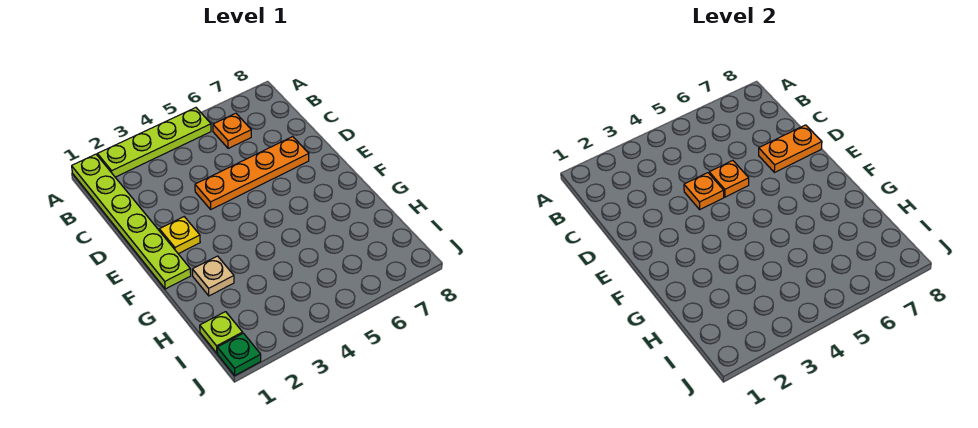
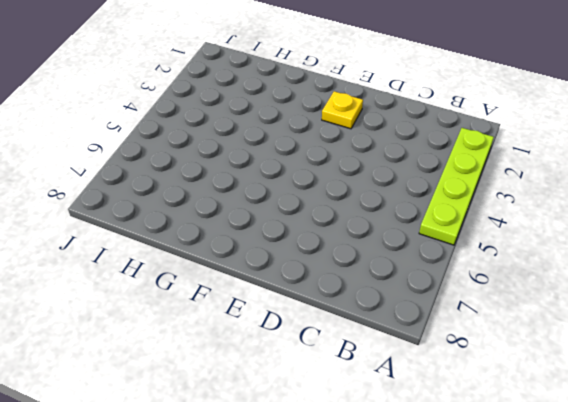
none -> lime 1x6 plate [72,154,191,289]
none -> orange 1x1 plate [213,113,251,148]

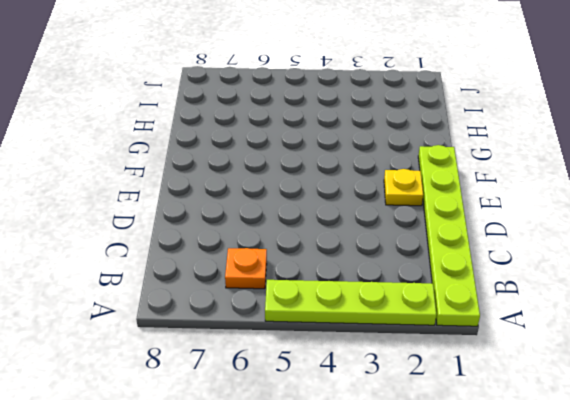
none -> orange 1x4 plate [195,137,309,209]
none -> tan 1x1 plate [192,256,234,296]

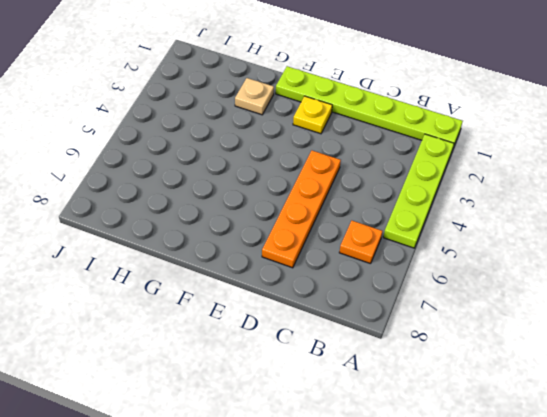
none -> lime 1x1 plate [200,312,243,353]
none -> green 1x1 plate [217,333,261,375]

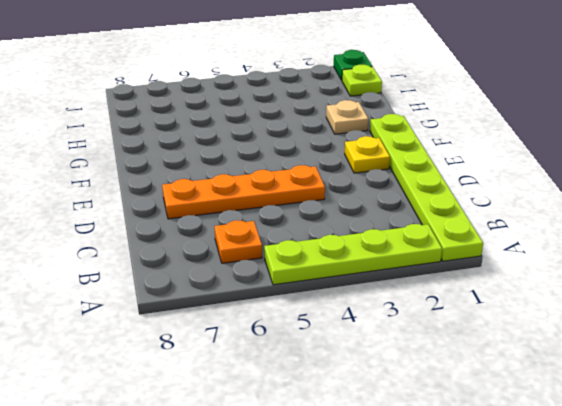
none -> orange 1x1 plate [684,173,724,209]
none -> orange 1x1 plate [709,161,749,197]

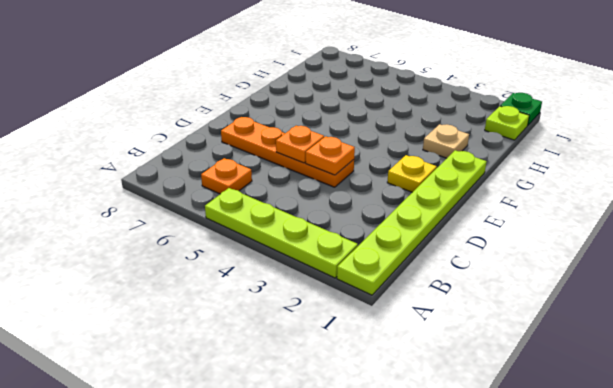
none -> orange 1x2 plate [759,125,822,173]

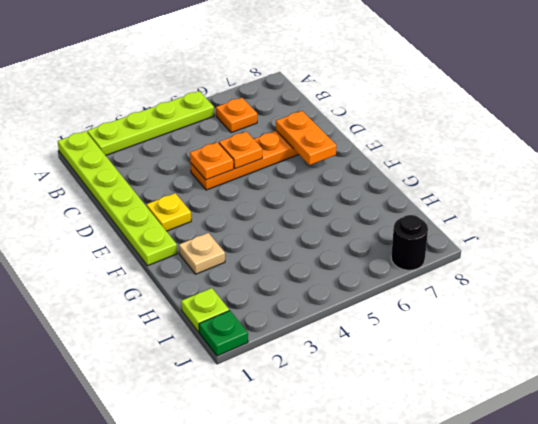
orange 1x2 plate [276,111,336,165] -> orange 1x2 plate turned to [759,125,822,173]
black 1x1 round brick [391,215,428,270] -> none

